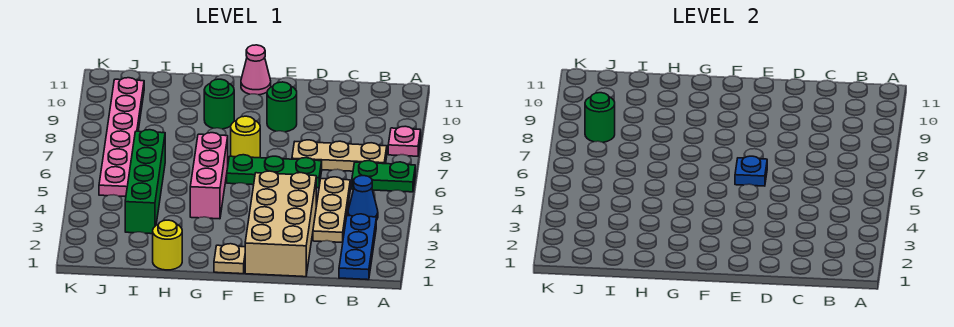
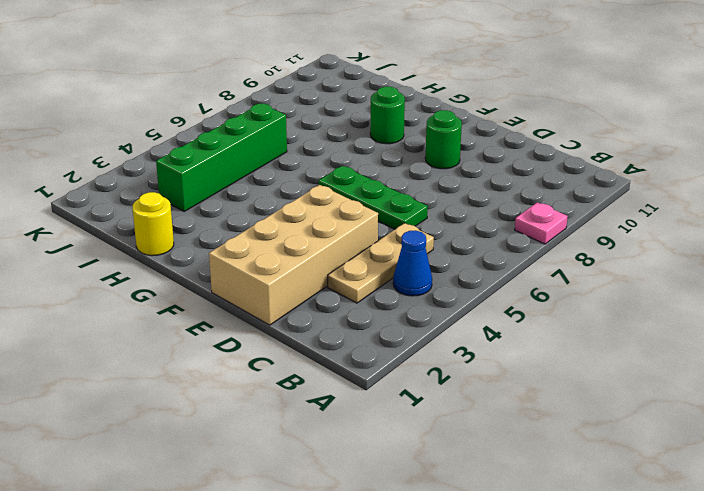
none -> green 1x2 plate [352,161,415,192]
none -> blue 1x3 plate [339,214,376,280]
none -> tan 1x3 plate [292,140,387,171]

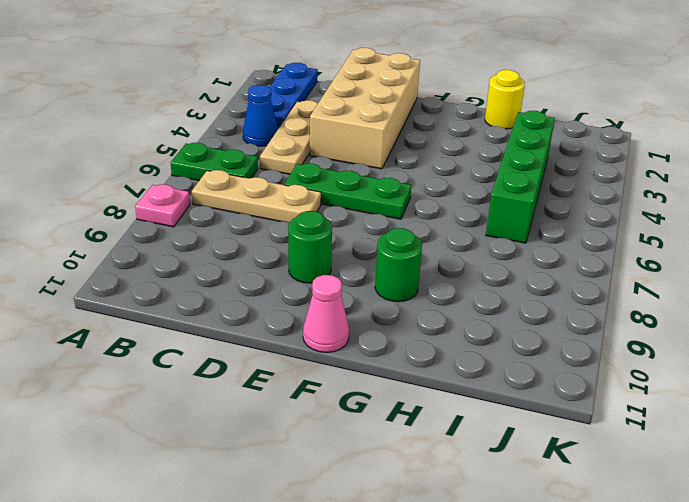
none -> tan 1x1 plate [214,244,245,274]
none -> yellow 1x1 round brick [231,116,260,158]
none -> pink 1x3 brick [190,133,228,219]

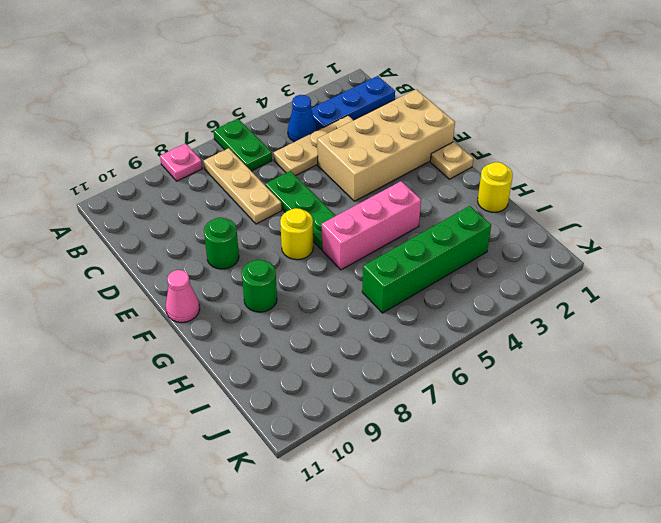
none -> pink 1x6 plate [99,78,144,197]
none -> blue 1x1 plate [735,156,767,186]
none -> green 1x1 round brick [585,93,615,142]

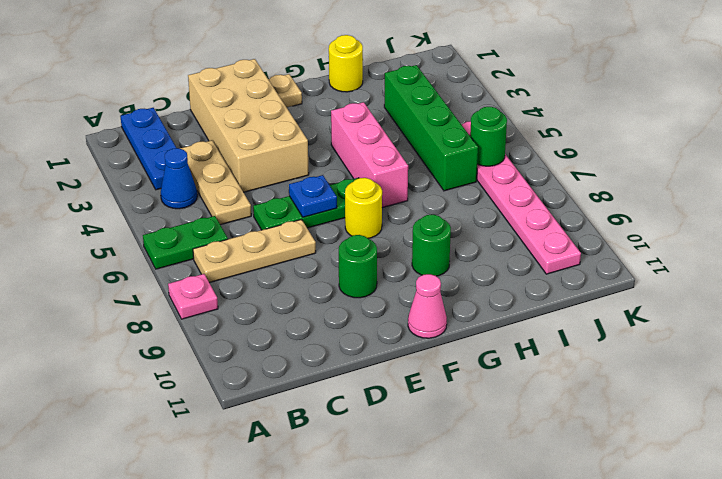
green 1x1 round brick [470,107,507,166] -> green 1x1 round brick moved to [585,93,615,142]

